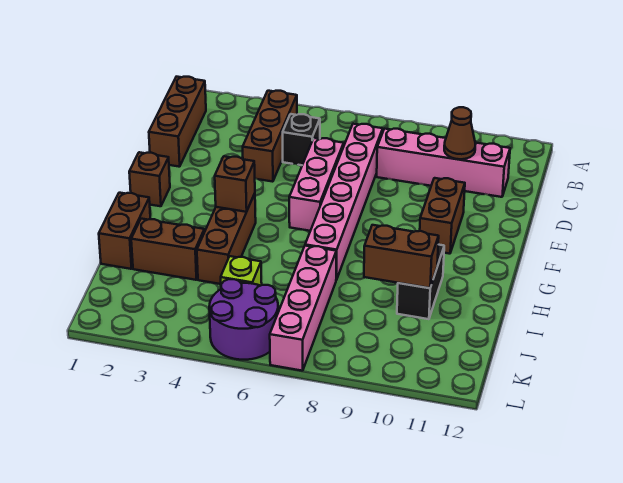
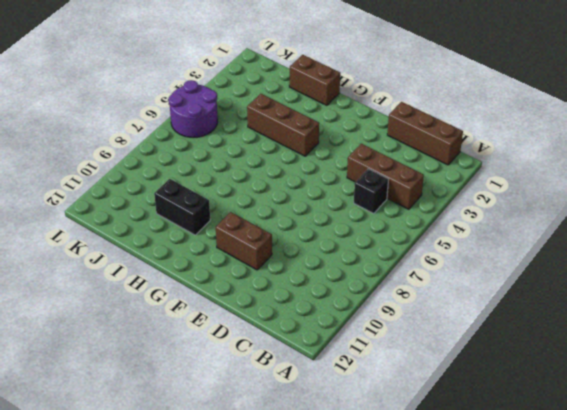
none -> pink 1x6 brick [305,124,383,280]
none -> pink 1x4 brick [377,129,510,197]
none -> pink 1x3 brick [289,138,344,231]

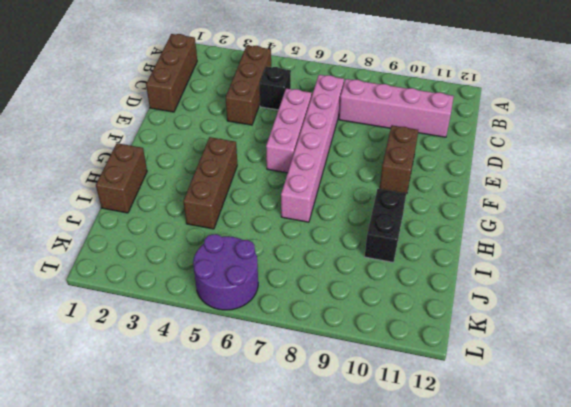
none -> brown 1x1 brick [129,152,170,206]
none -> brown 1x2 brick [131,219,204,280]
none -> pink 1x4 brick [270,246,336,371]

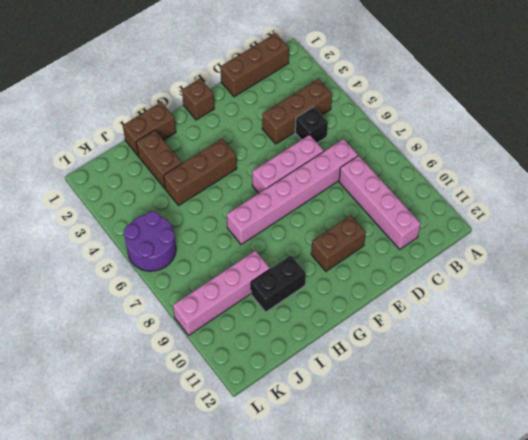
pink 1x4 brick [173,251,270,335] -> pink 1x4 brick moved to [270,246,336,371]
none -> lime 1x1 brick [221,256,262,286]
none -> brown 1x1 cone [444,107,475,159]
none -> brown 1x1 brick [215,156,255,212]

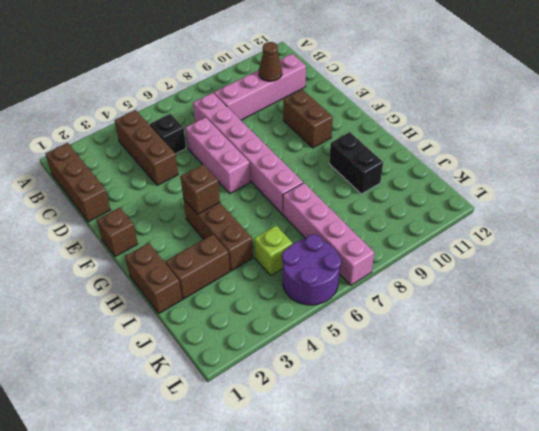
none -> brown 1x2 brick [364,225,439,288]

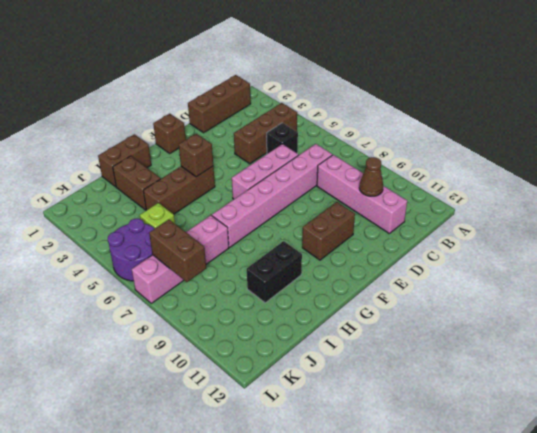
brown 1x2 brick [149,220,206,282] -> brown 1x2 brick moved to [364,225,439,288]

